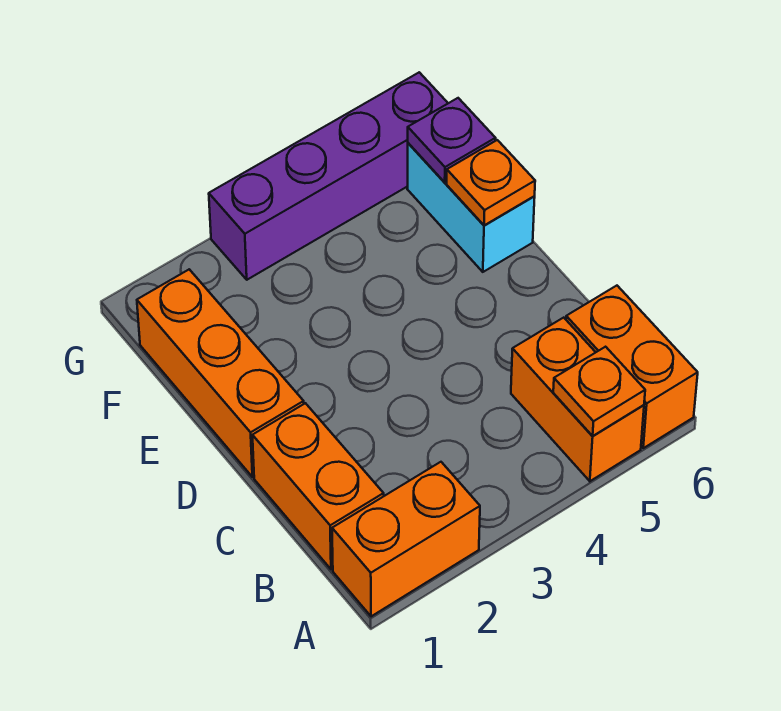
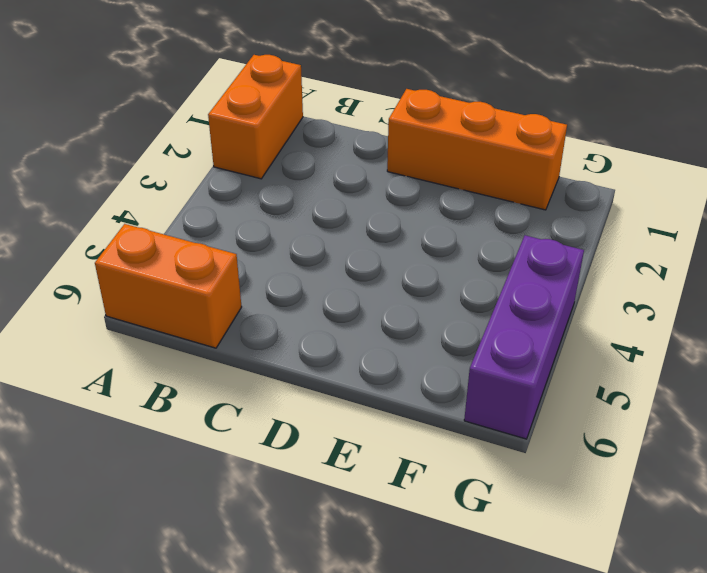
purple 1x3 brick [464,235,584,439] -> purple 1x4 brick [209,72,448,280]
none -> orange 1x2 brick [511,318,644,481]
none -> orange 1x2 brick [252,403,384,569]

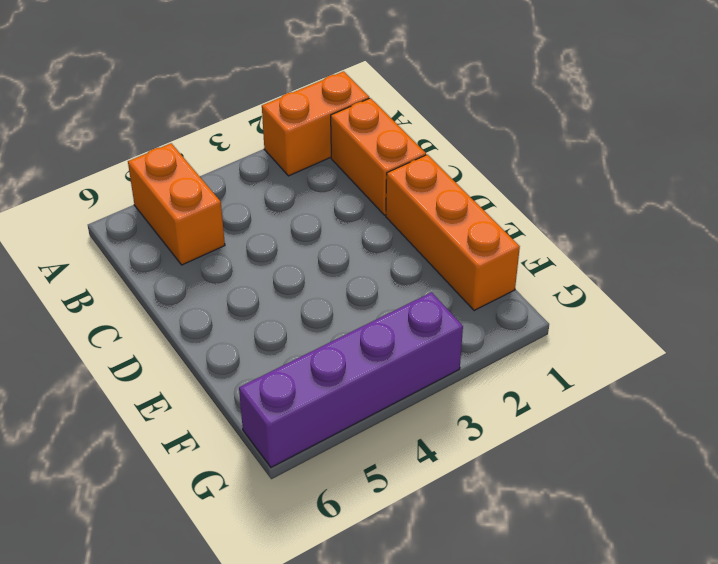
none -> orange 1x2 brick [566,286,698,448]
none -> cyan 1x2 brick [407,143,535,272]

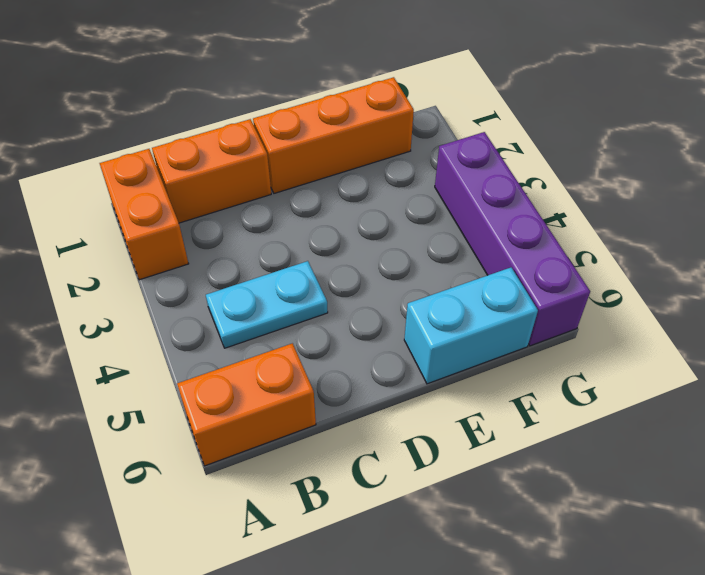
cyan 1x2 plate [206,261,328,348] -> none
none -> orange 1x2 brick [511,318,644,481]
none -> orange 1x1 plate [553,347,645,436]

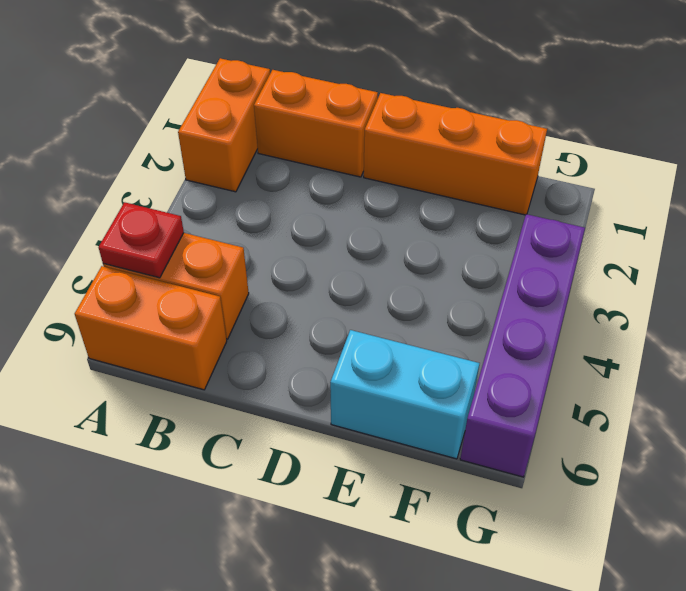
red 1x1 plate [99,202,184,278] -> orange 1x1 plate [553,347,645,436]
none -> orange 1x1 plate [447,140,535,225]
none -> purple 1x1 plate [408,98,496,182]

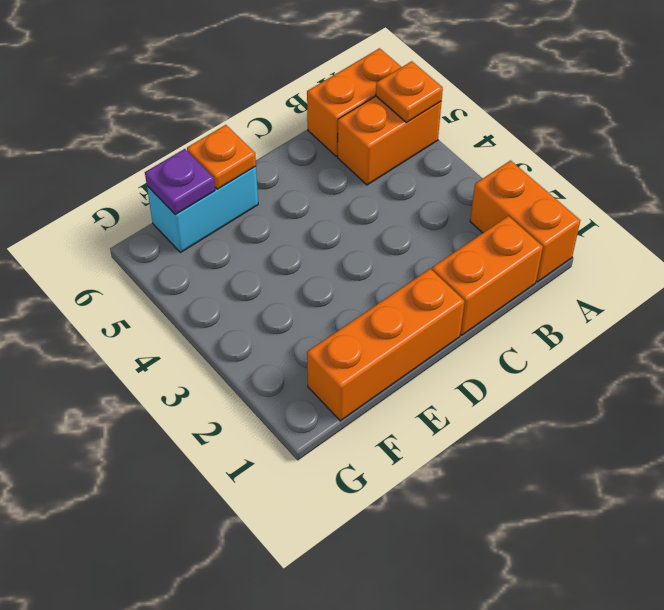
none -> purple 1x4 brick [209,72,448,280]

